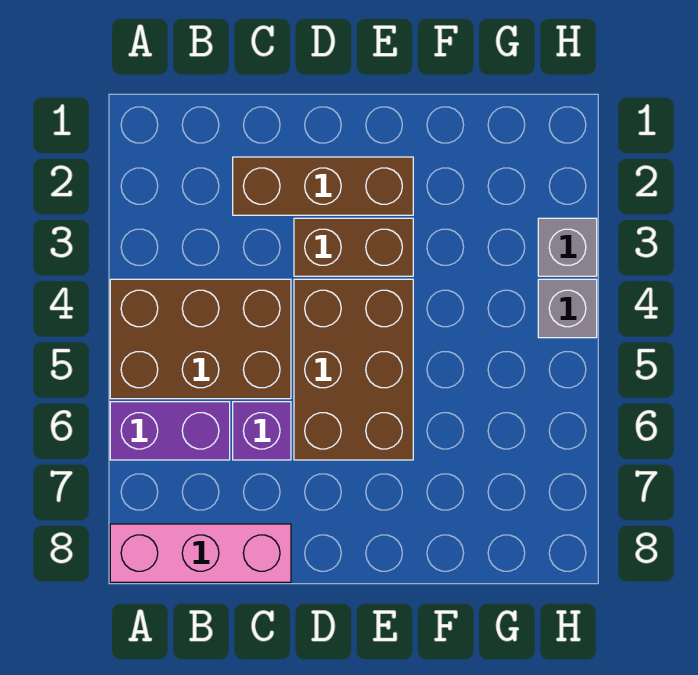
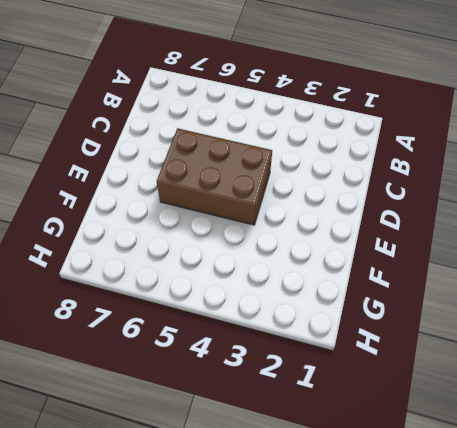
none -> brown 2x3 brick [110,279,291,399]
none -> purple 1x2 brick [110,402,230,460]

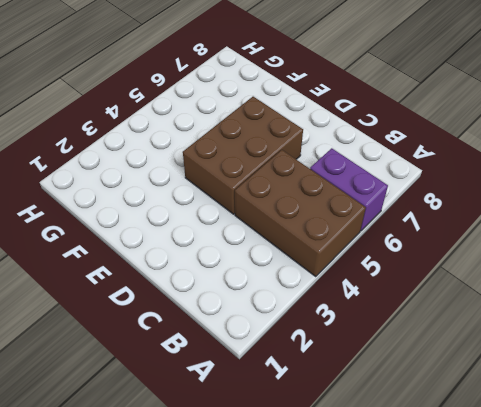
none -> pink 1x3 brick [110,524,291,582]
none -> brown 1x3 brick [233,157,413,215]

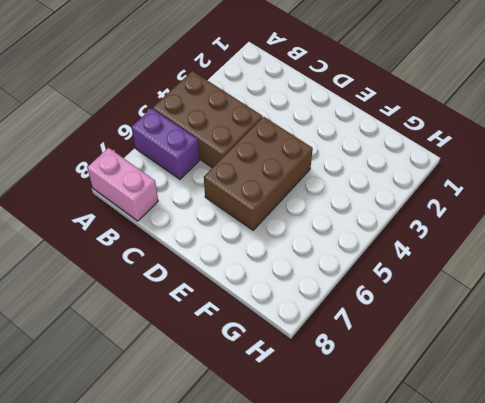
pink 1x2 brick [87,148,158,221] -> pink 1x3 brick [110,524,291,582]
none -> brown 1x3 brick [233,157,413,215]
none -> purple 1x1 brick [233,402,291,460]

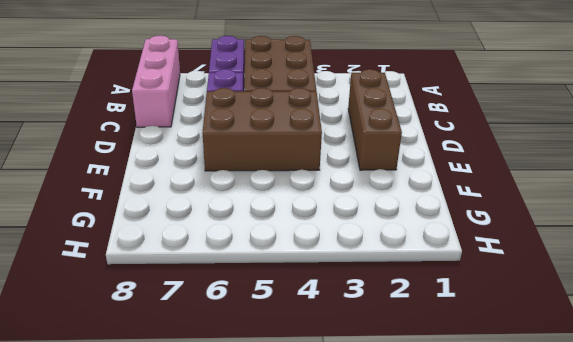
none -> brown 1x2 brick [294,218,413,276]
none -> grey 1x1 brick [538,218,597,276]

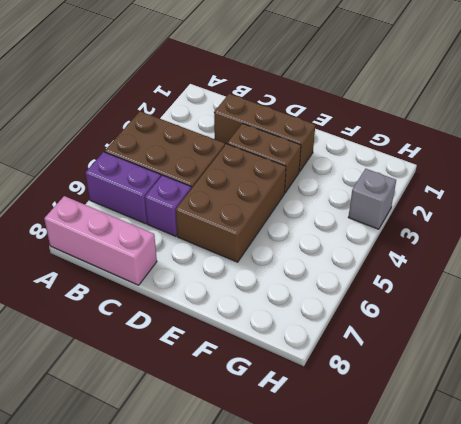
none -> grey 1x1 brick [538,279,597,338]

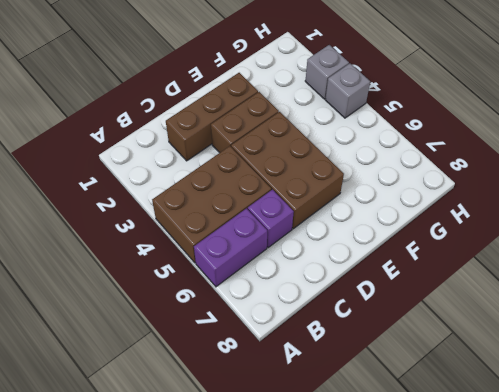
none -> pink 1x3 brick [110,524,291,582]

